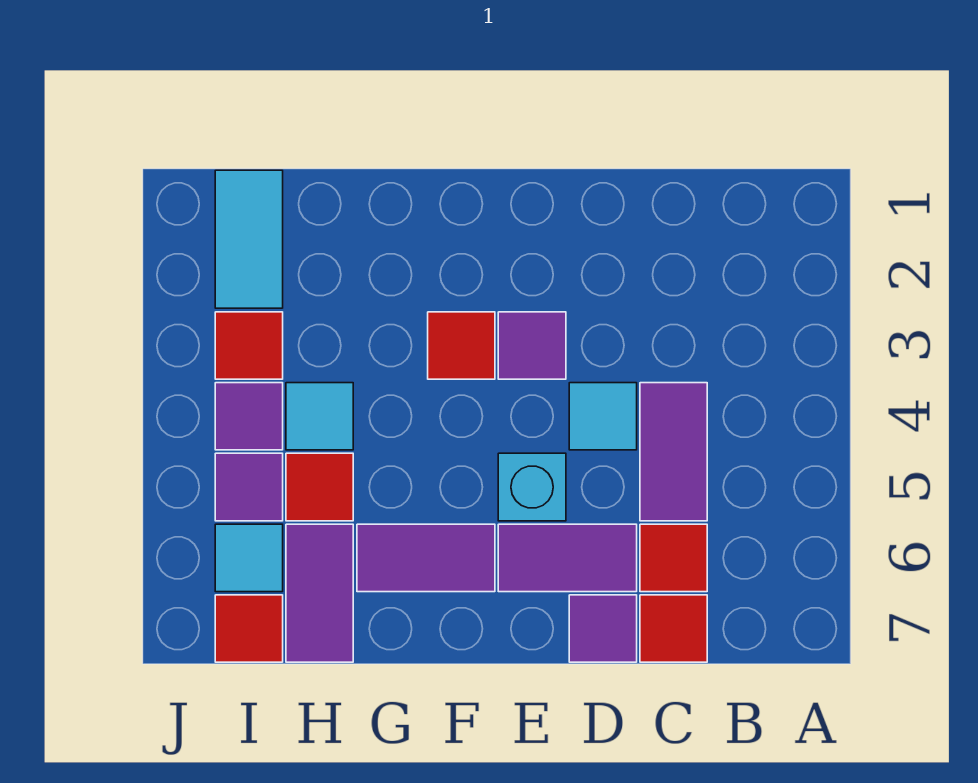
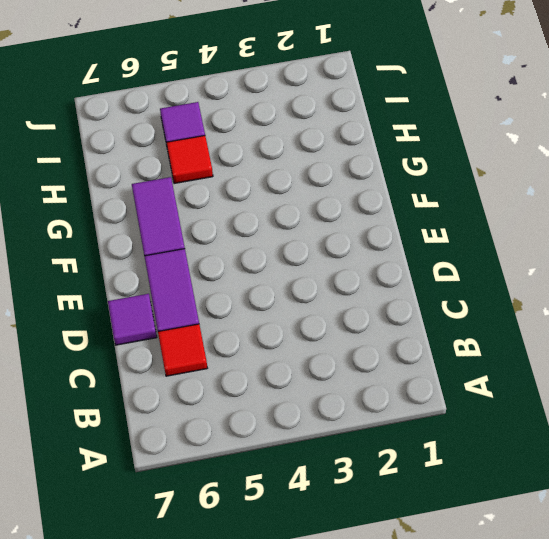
none -> purple 1x2 tile [640,383,707,521]
none -> red 1x1 tile [640,595,707,662]
none -> cyan 1x1 tile [569,383,637,450]

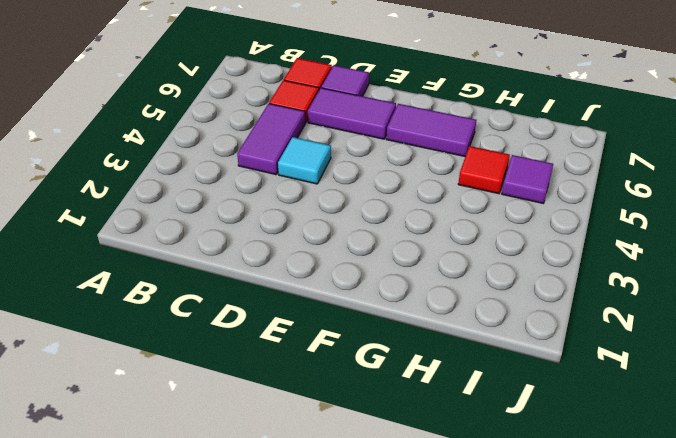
none -> purple 1x1 tile [498,312,566,379]
none -> cyan 1x1 brick [498,453,566,521]
none -> red 1x1 tile [428,312,495,379]

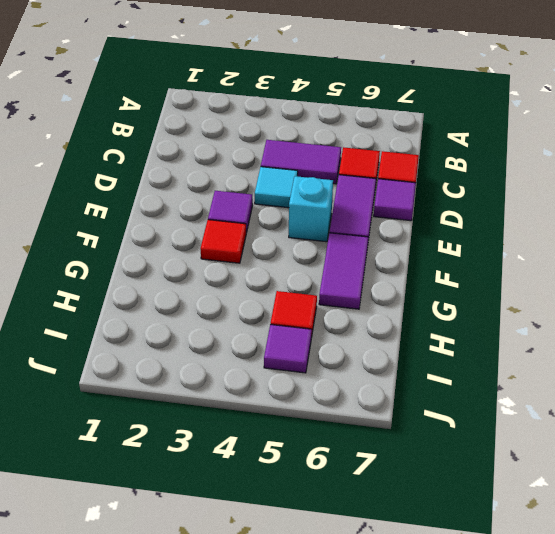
none -> cyan 1x1 tile [286,383,353,450]
none -> purple 1x2 tile [286,524,353,662]
none -> cyan 1x2 tile [215,170,283,308]

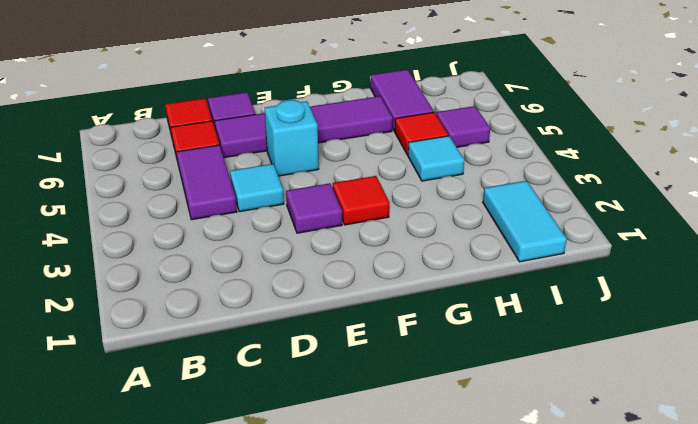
none -> red 1x1 tile [215,312,283,379]
none -> purple 1x1 tile [215,383,283,450]
none -> cyan 1x1 tile [215,524,283,592]

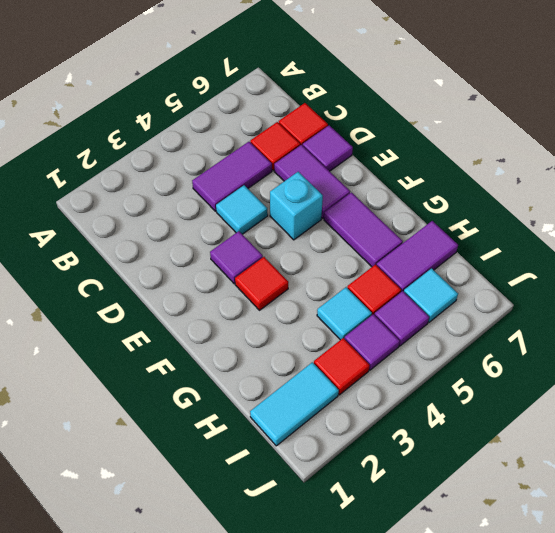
none -> red 1x1 tile [215,595,283,662]

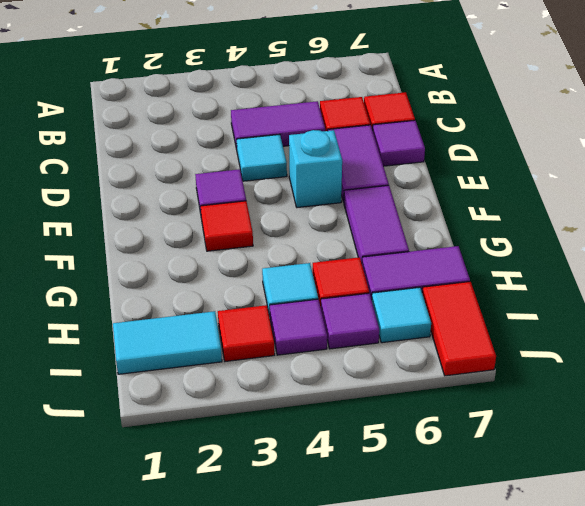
red 1x2 tile [422,282,496,376] -> red 1x1 tile [215,595,283,662]

